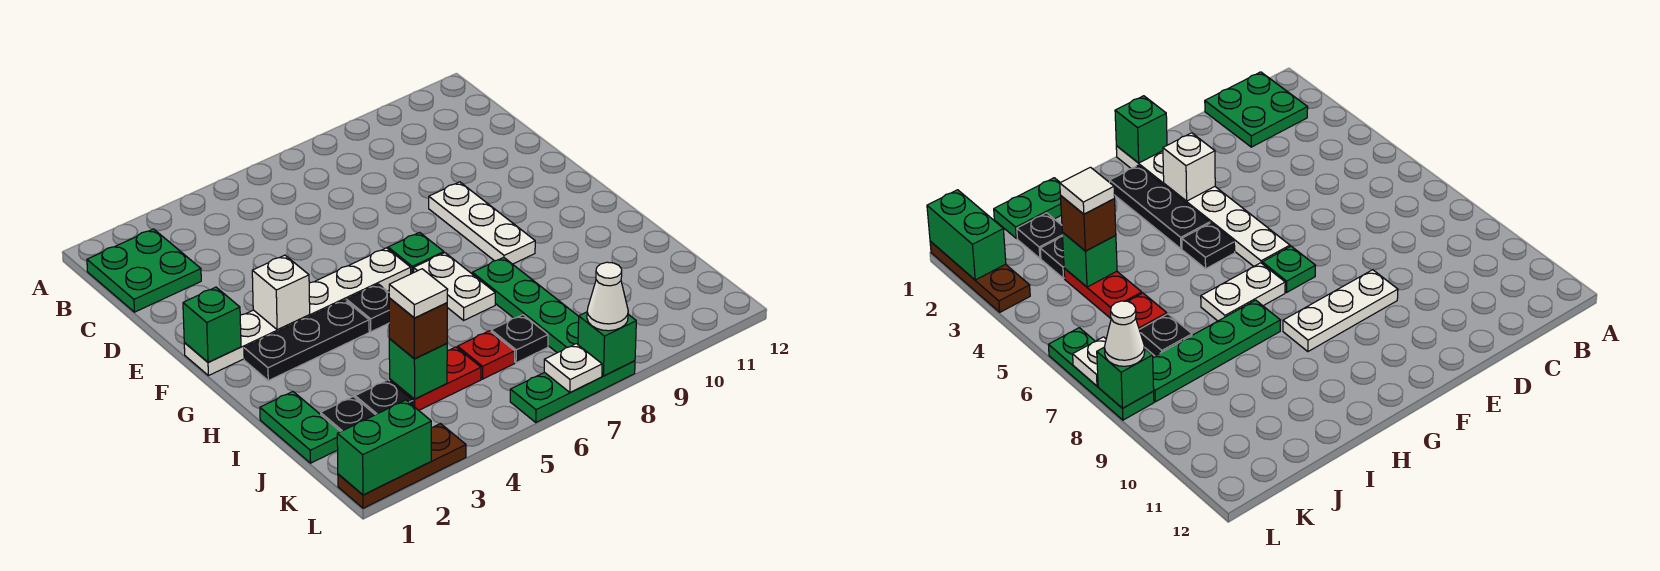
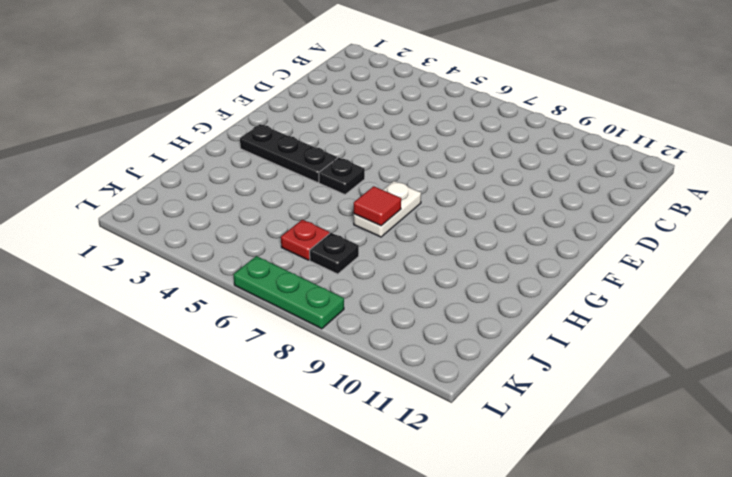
red 1x1 tile [354,186,401,226] -> none
none -> green 2x2 plate [87,229,201,312]
none -> white 1x3 plate [429,182,535,264]
none -> white 1x6 plate [184,248,411,376]

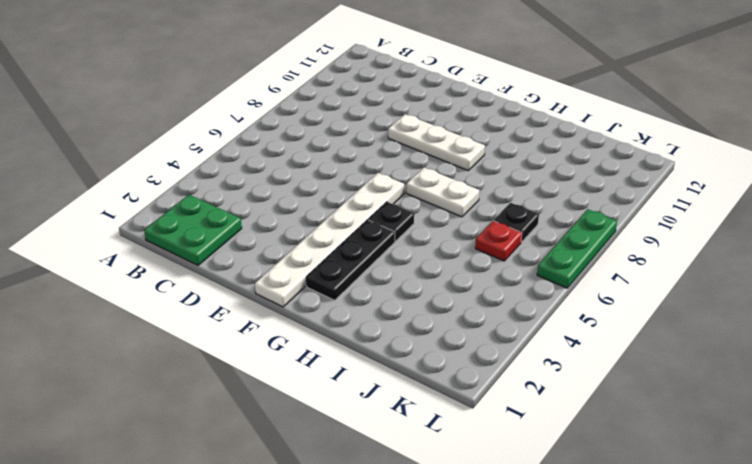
none -> green 1x1 plate [388,232,444,274]
none -> green 1x4 plate [472,257,579,353]
none -> green 1x2 plate [260,392,340,463]

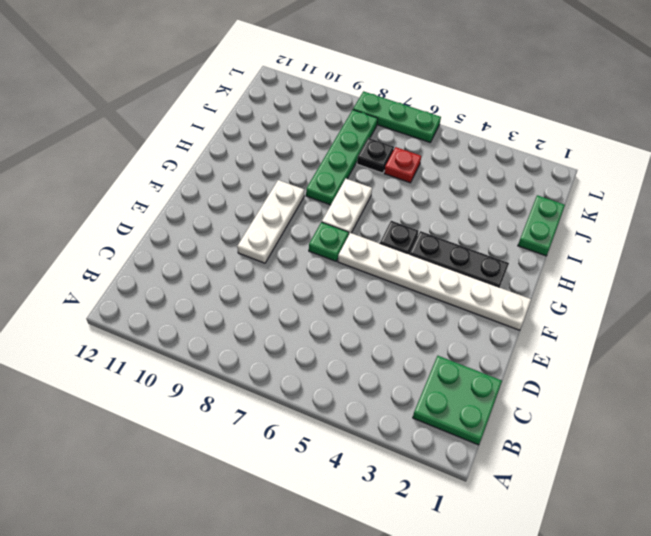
none -> black 1x1 plate [321,397,375,432]
none -> black 1x1 plate [355,380,413,415]
none -> red 1x2 plate [390,347,481,410]

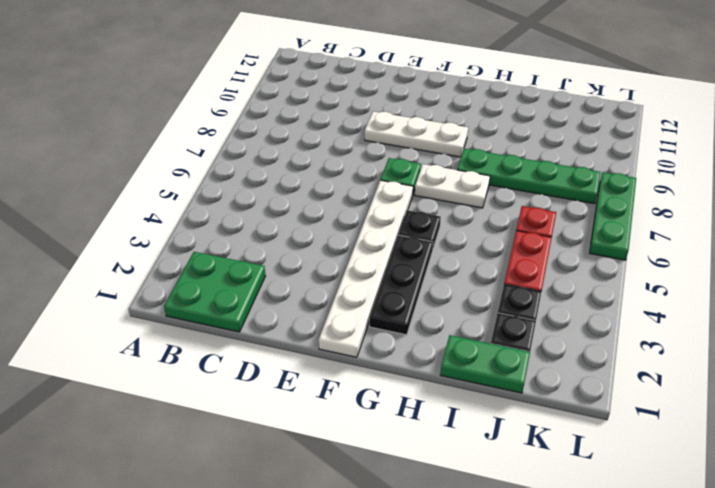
none -> black 1x1 plate [491,315,548,363]
none -> brown 1x3 plate [338,424,466,508]
none -> green 1x1 brick [183,287,241,362]

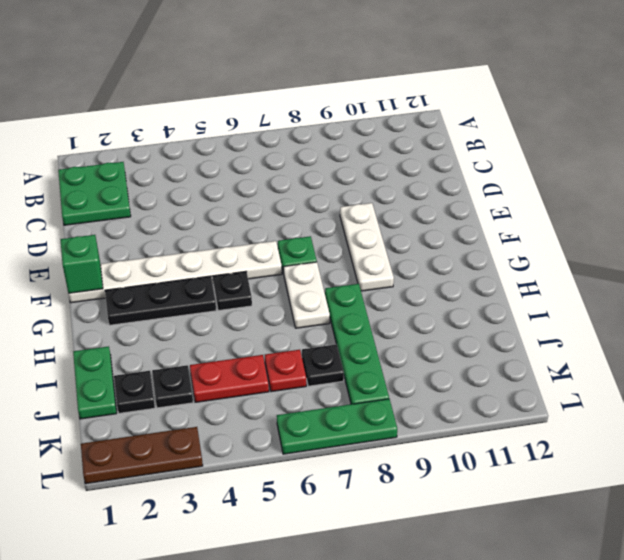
none -> white 1x1 brick [252,255,310,330]
none -> green 1x1 brick [389,339,447,399]
none -> green 1x2 brick [337,400,431,495]

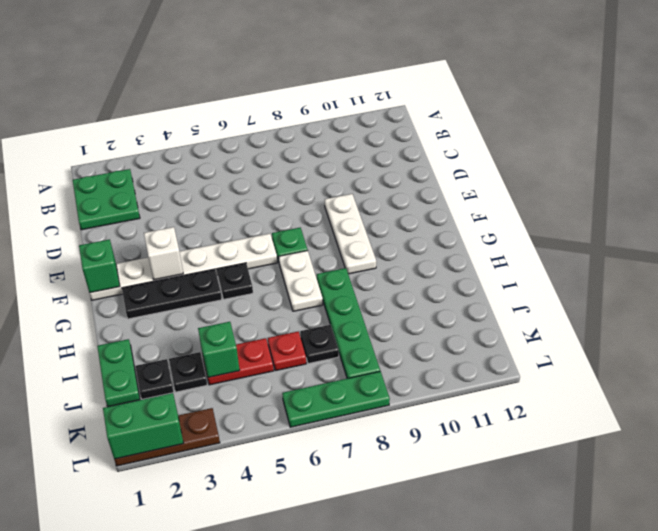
none -> white 1x1 plate [544,344,602,393]
none -> green 1x1 brick [578,312,636,376]
none -> brown 1x1 brick [389,298,447,359]

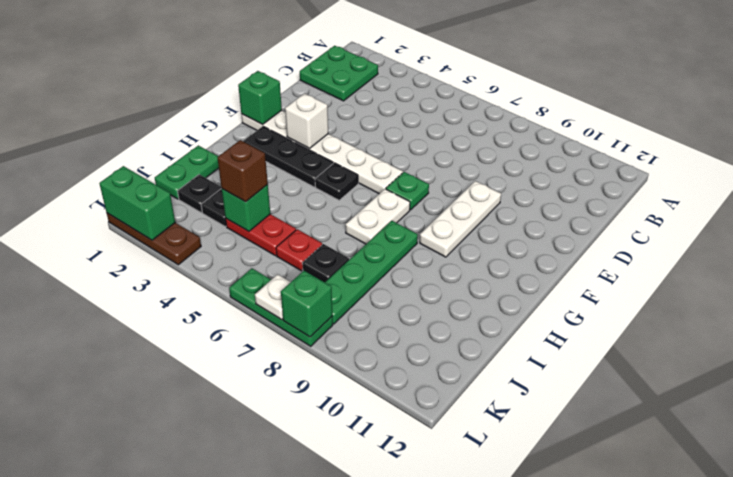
none -> white 1x1 cone [587,262,628,331]
none -> white 1x1 tile [389,269,448,318]

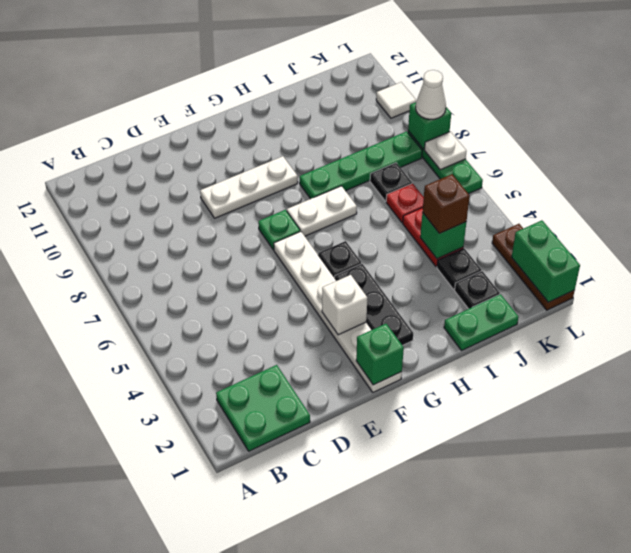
white 1x1 tile [376,82,416,118] -> white 1x1 tile moved to [389,269,448,318]

